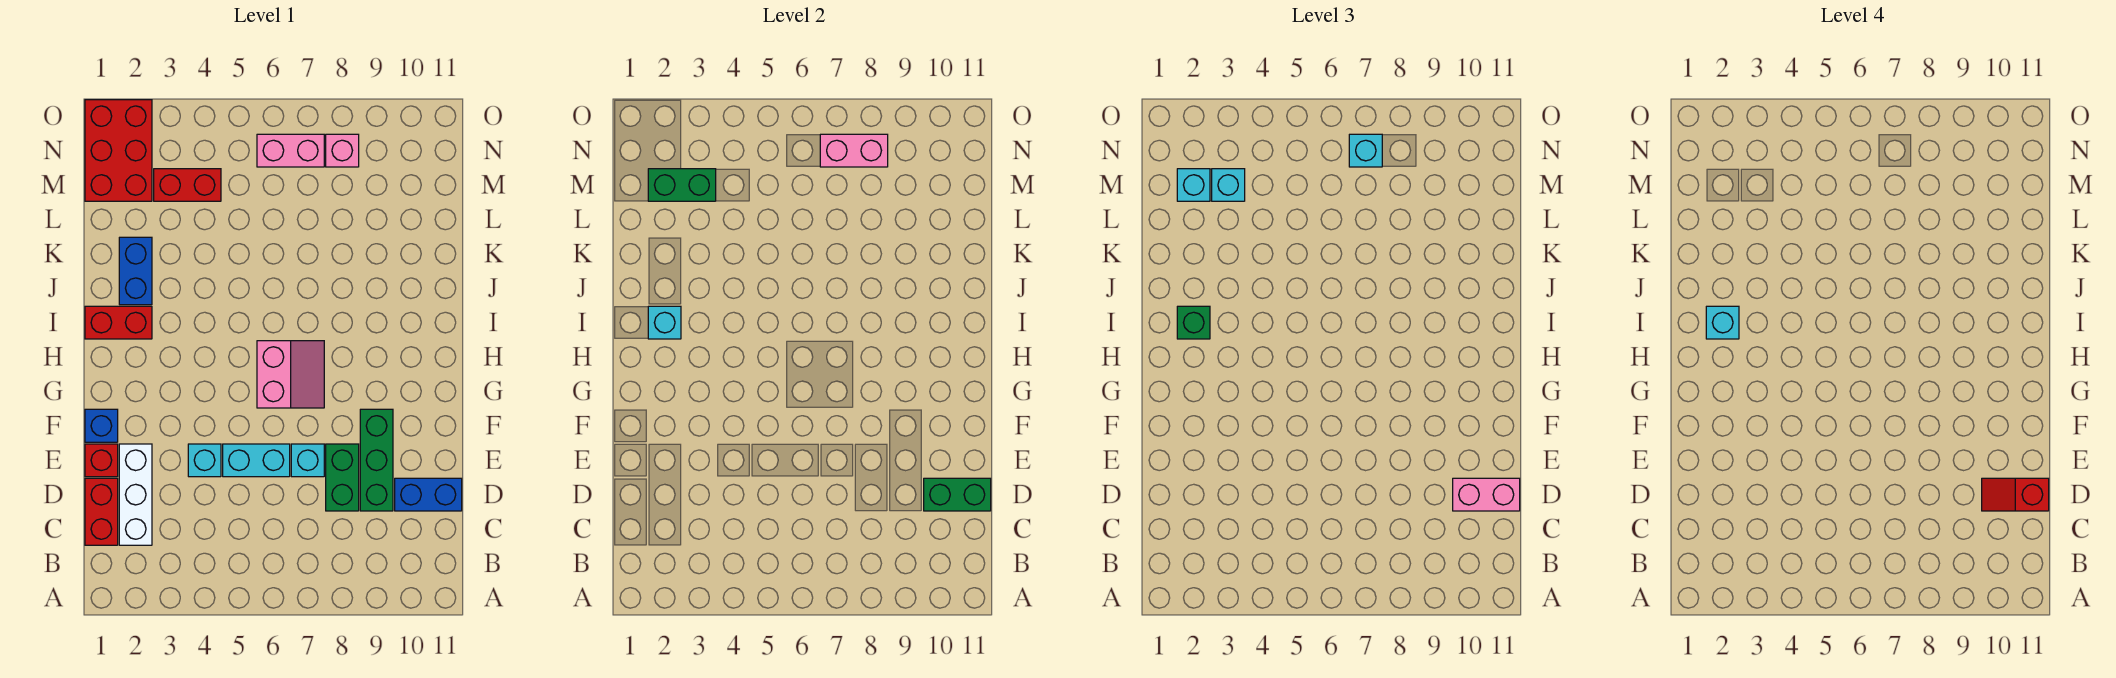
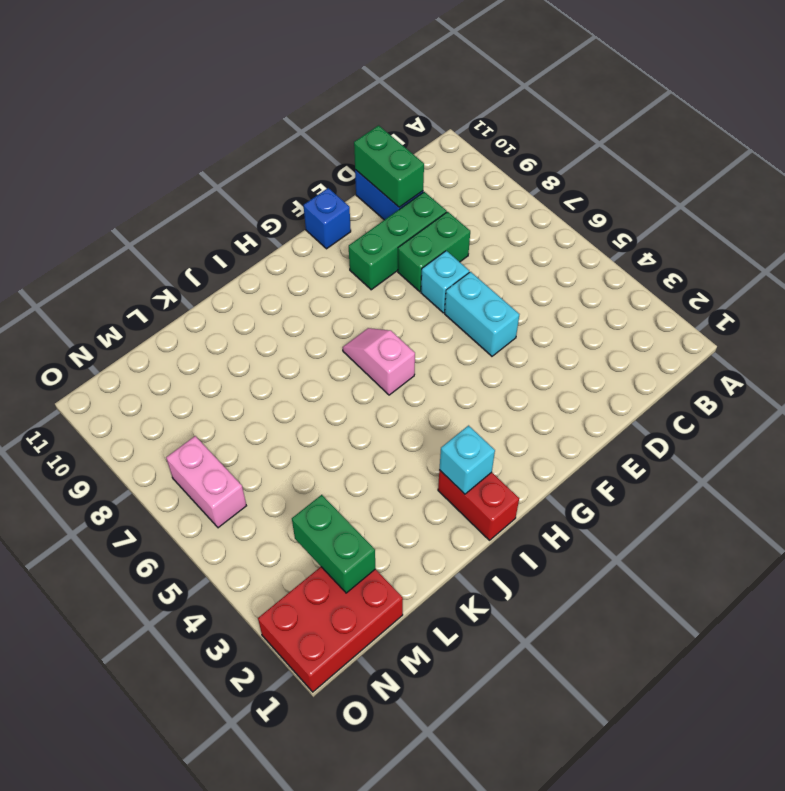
blue 1x1 brick [304,188,351,249] -> blue 1x1 brick moved to [85,409,118,442]
pink 1x2 slope [343,328,415,395] -> pink 2x2 slope [257,341,324,408]
none -> red 1x2 brick [85,478,118,545]
none -> white 1x3 brick [119,444,152,545]
none -> red 1x1 brick [85,444,118,477]

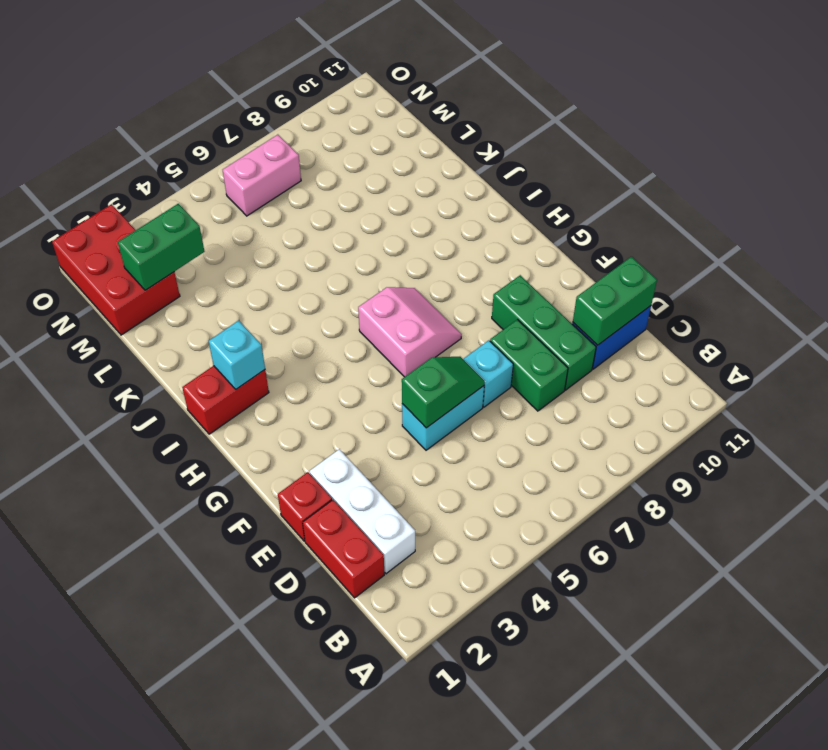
green 1x2 slope [402,357,485,428] -> none
none -> cyan 1x1 brick [188,444,221,477]
none -> blue 1x1 brick [85,409,118,442]
none -> blue 1x2 brick [119,237,152,305]

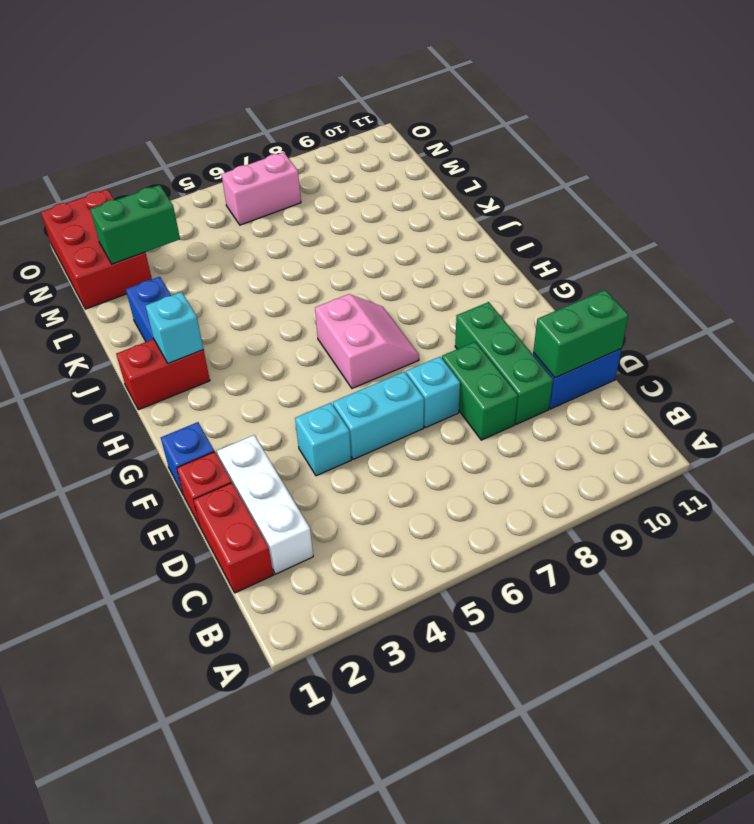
none -> red 1x2 brick [154,169,221,201]
none -> pink 1x1 brick [326,134,359,167]
none -> pink 1x2 brick [820,134,888,167]

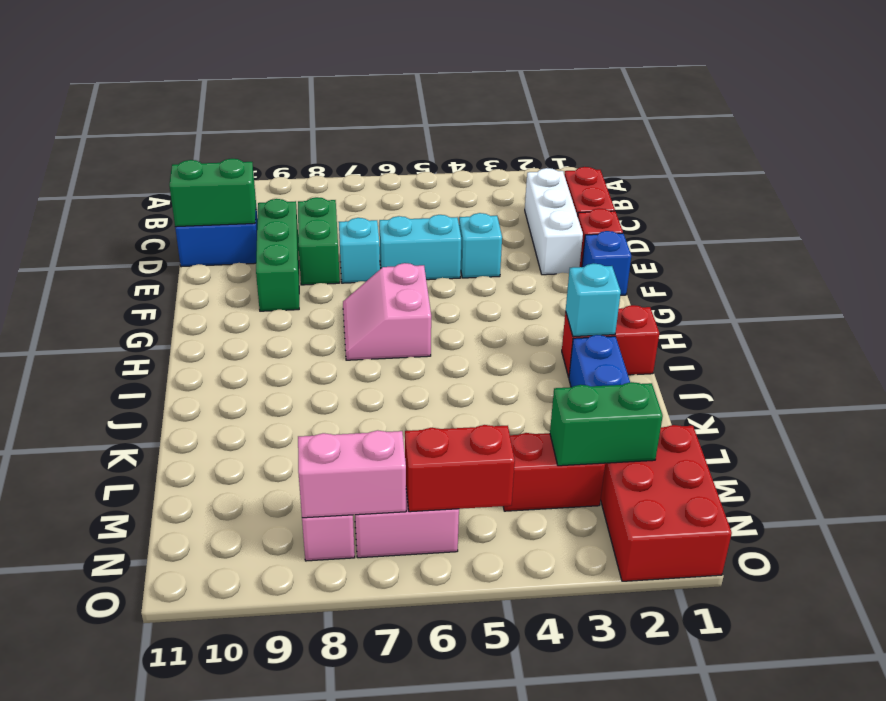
red 1x2 brick [405,425,515,512] -> none
none -> pink 1x2 brick [1453,478,1520,511]
none -> green 1x1 brick [1177,306,1210,339]
none -> cyan 1x1 brick [1177,169,1210,201]

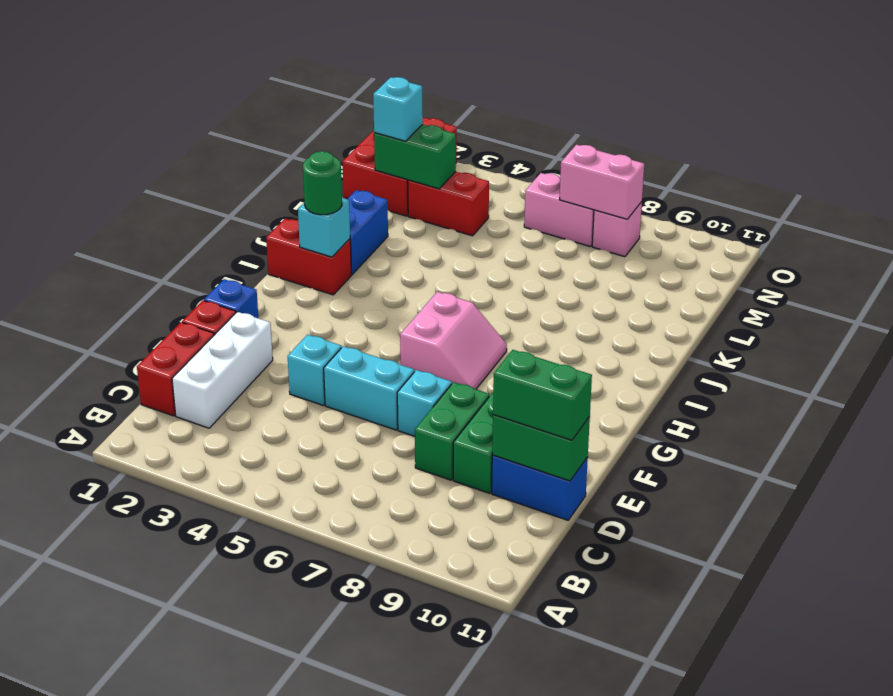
green 1x2 brick [493,350,592,440] -> pink 1x2 brick [1453,478,1520,511]
green 1x1 round brick [303,151,342,215] -> green 1x1 brick [1177,306,1210,339]
none -> cyan 1x1 brick [1212,169,1245,201]
none -> cyan 1x1 brick [1349,134,1382,167]
none -> red 1x2 slope [1982,478,2049,511]

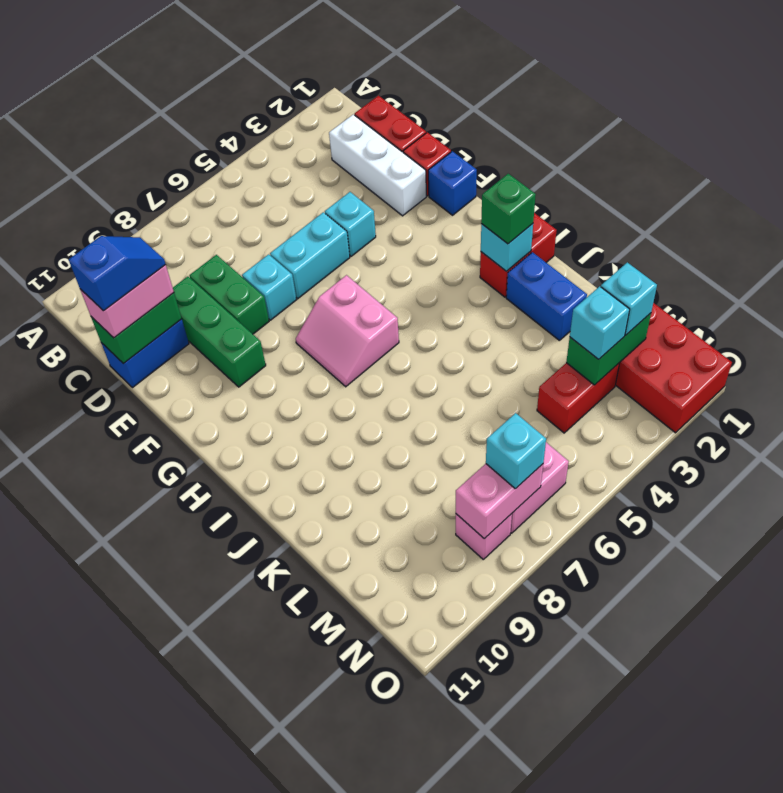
blue 1x2 slope [69,236,166,311] -> red 1x2 slope [1982,478,2049,511]
none -> cyan 1x1 brick [1706,306,1739,339]

